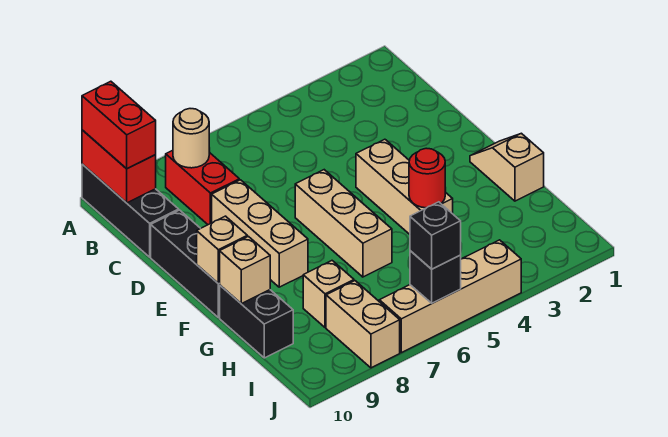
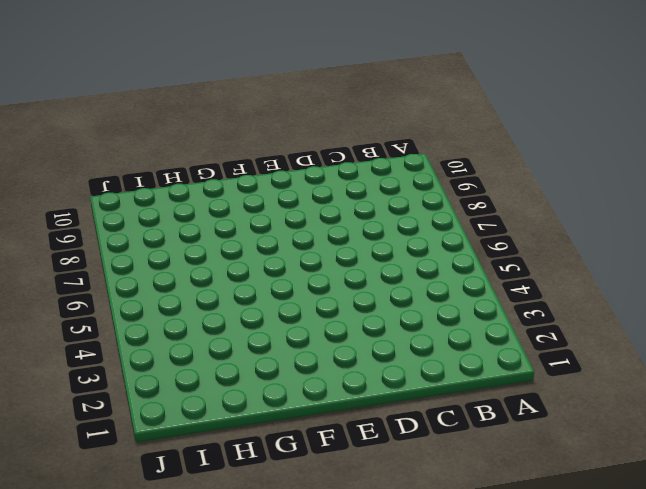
none -> black 1x3 brick [82,164,179,257]
none -> red 1x2 brick [166,150,239,225]
none -> tan 1x3 brick [212,180,308,287]

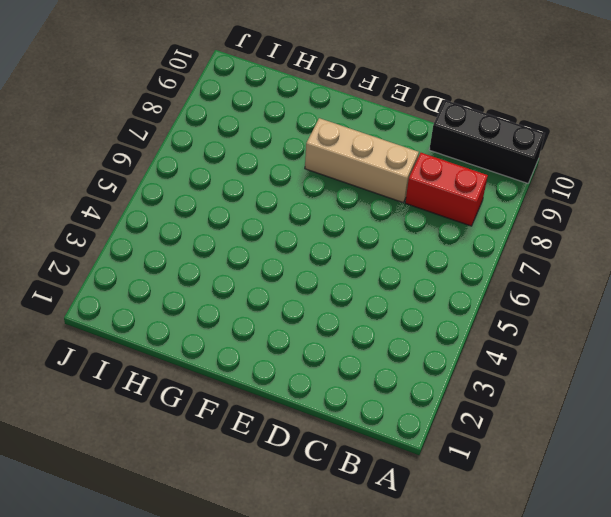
none -> black 1x3 brick [151,210,220,318]
none -> tan 1x3 brick [356,139,453,234]
none -> tan 1x3 brick [295,170,392,277]

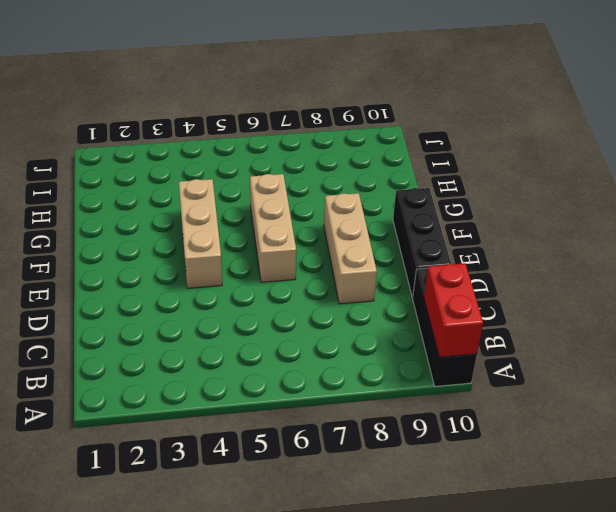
none -> red 1x2 brick [166,150,239,225]
none -> tan 1x2 slope [470,133,544,201]
none -> black 1x2 brick [220,286,293,358]

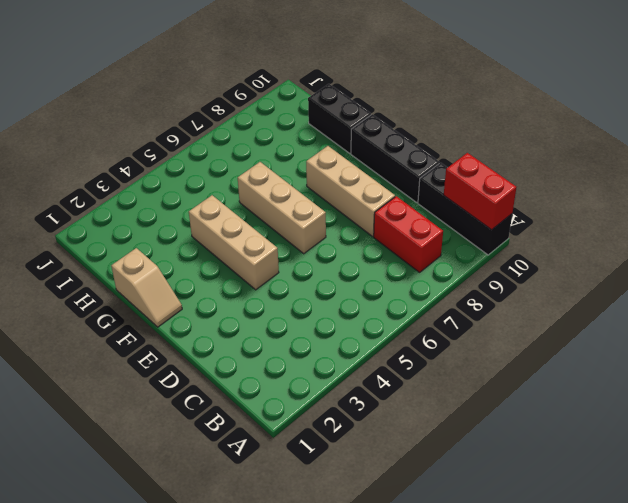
none -> tan 1x1 brick [303,261,354,328]
none -> tan 1x2 brick [326,281,400,368]
none -> tan 1x4 brick [379,240,521,353]

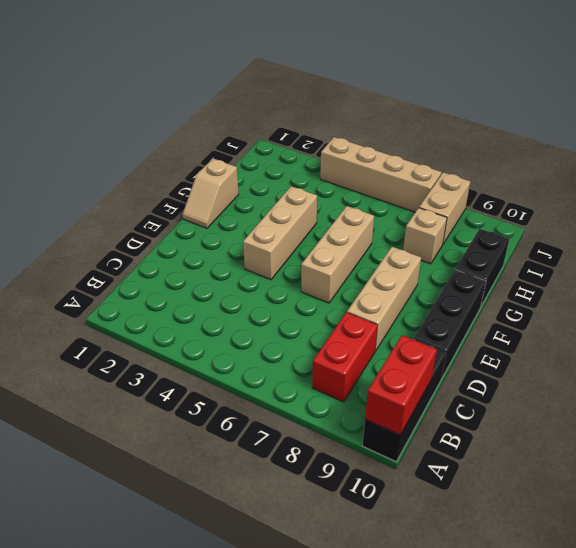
none -> tan 1x1 round brick [173,109,209,168]
none -> tan 1x1 brick [197,216,247,284]
none -> red 1x1 round brick [409,148,445,208]

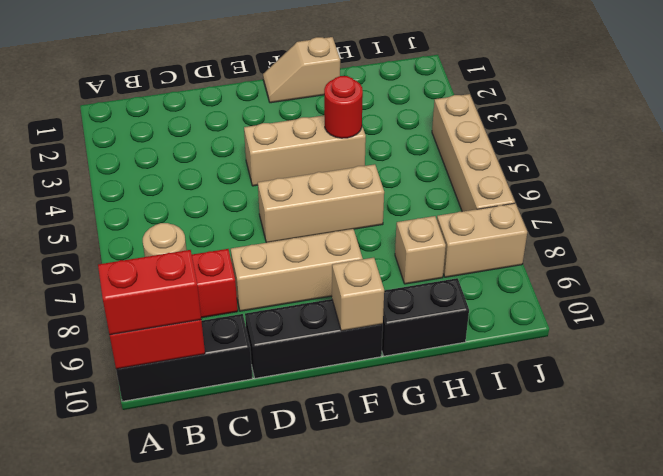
none -> tan 1x1 brick [220,236,270,304]
none -> black 1x1 brick [410,251,461,303]
none -> black 1x1 brick [410,202,461,269]

